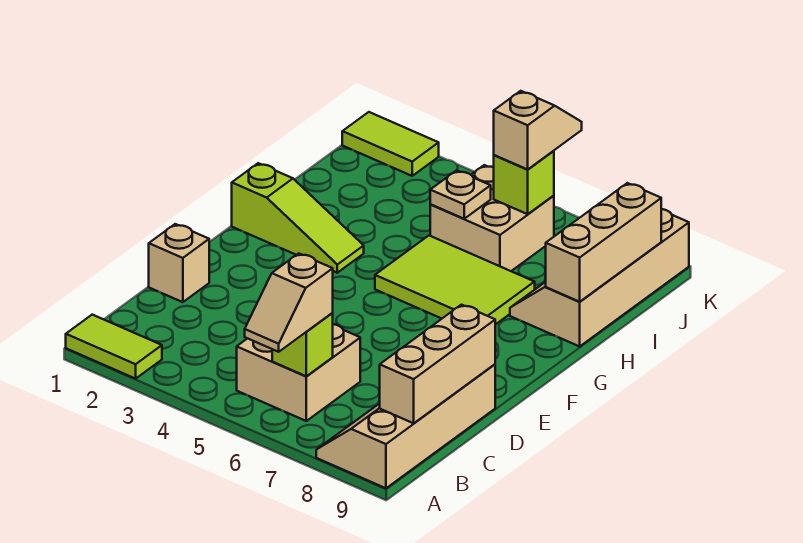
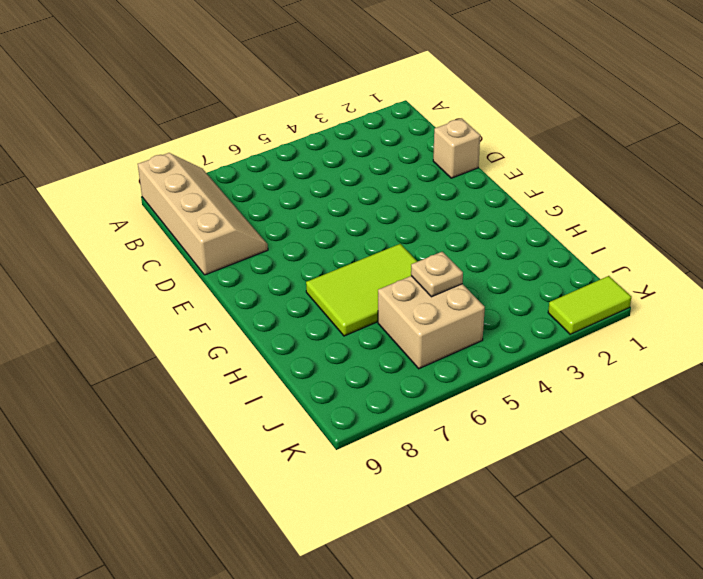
none -> lime 1x2 tile [66,315,162,379]
none -> tan 2x2 brick [237,324,360,421]
none -> lime 1x3 slope [232,163,364,273]

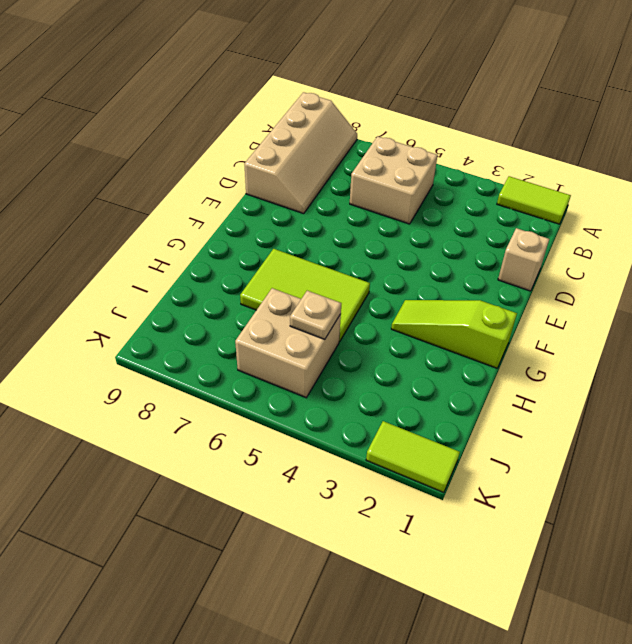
none -> tan 2x4 slope [510,209,689,346]
none -> lime 1x1 brick [272,313,333,376]
none -> tan 1x3 brick [380,305,495,423]

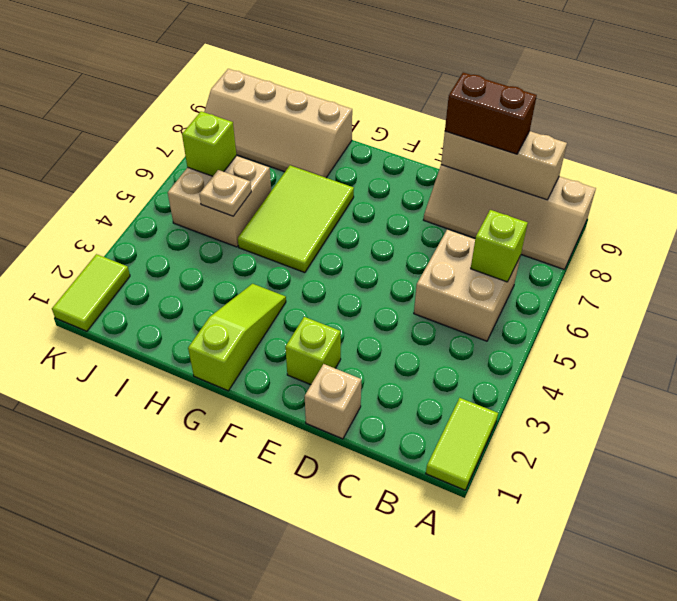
brown 1x2 brick [445,73,537,154] -> none
lime 1x1 brick [285,317,341,385] -> none
none -> tan 1x3 brick [546,183,661,302]
none -> tan 1x2 slope [245,253,333,352]
none -> tan 1x2 slope [494,91,582,169]

